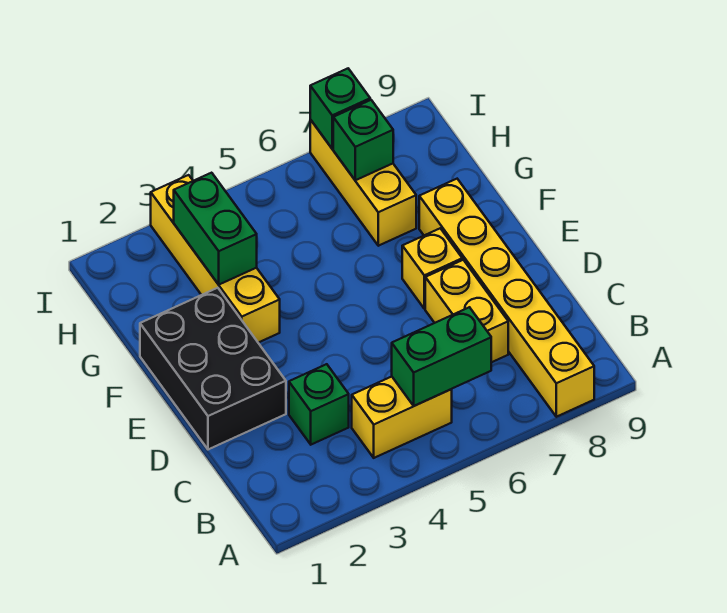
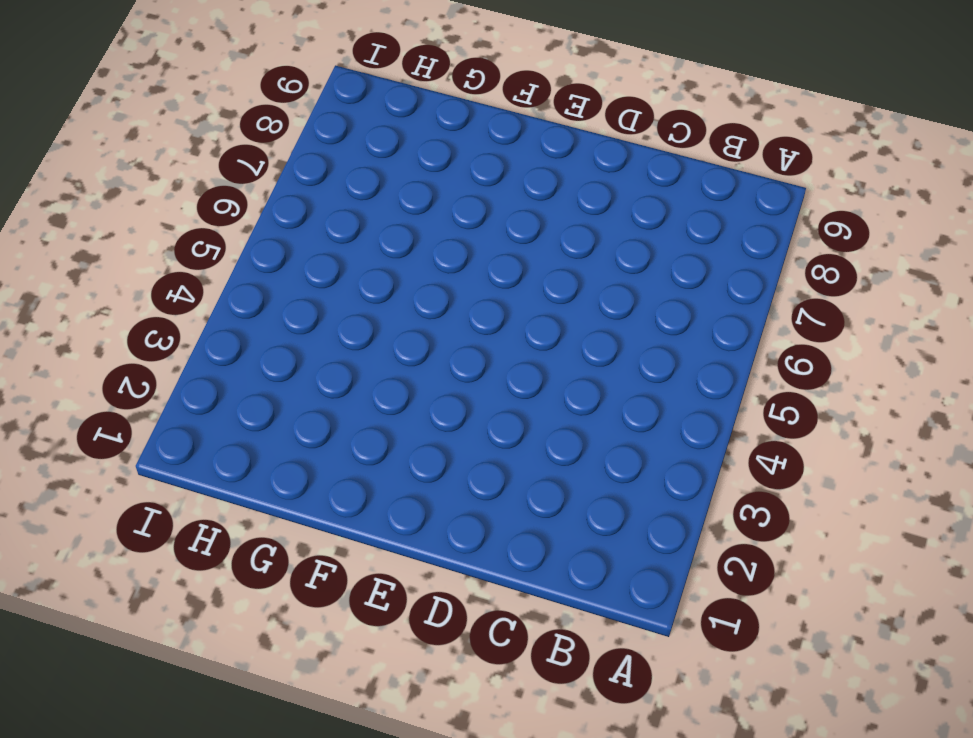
none -> yellow 1x6 brick [419,179,594,417]
none -> yellow 1x2 brick [352,377,452,458]
none -> green 1x1 brick [289,364,349,445]

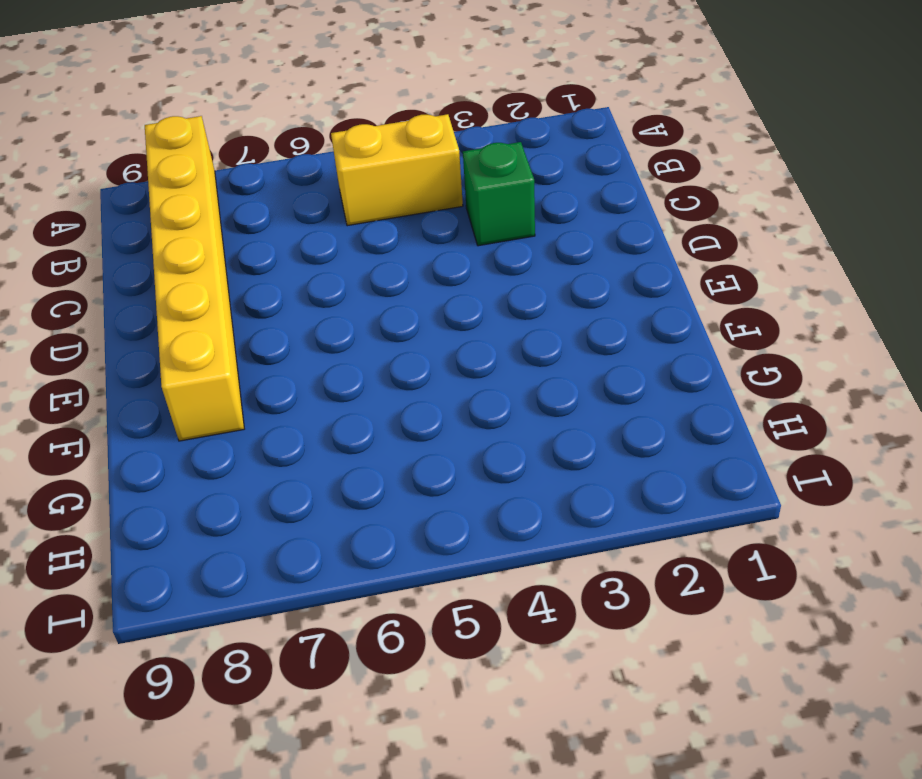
none -> yellow 1x2 brick [425,260,508,362]
none -> black 2x3 brick [140,288,286,450]
none -> yellow 1x1 brick [402,228,462,309]

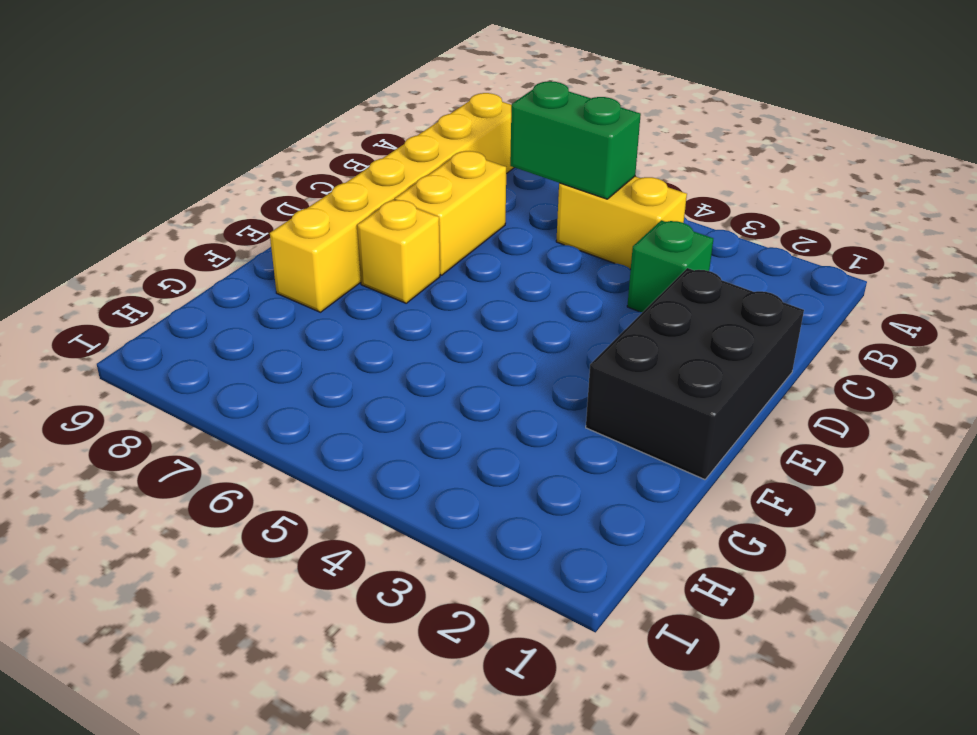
none -> yellow 1x4 brick [151,175,280,343]
none -> yellow 1x3 brick [310,120,416,246]
none -> green 1x2 brick [174,173,257,285]

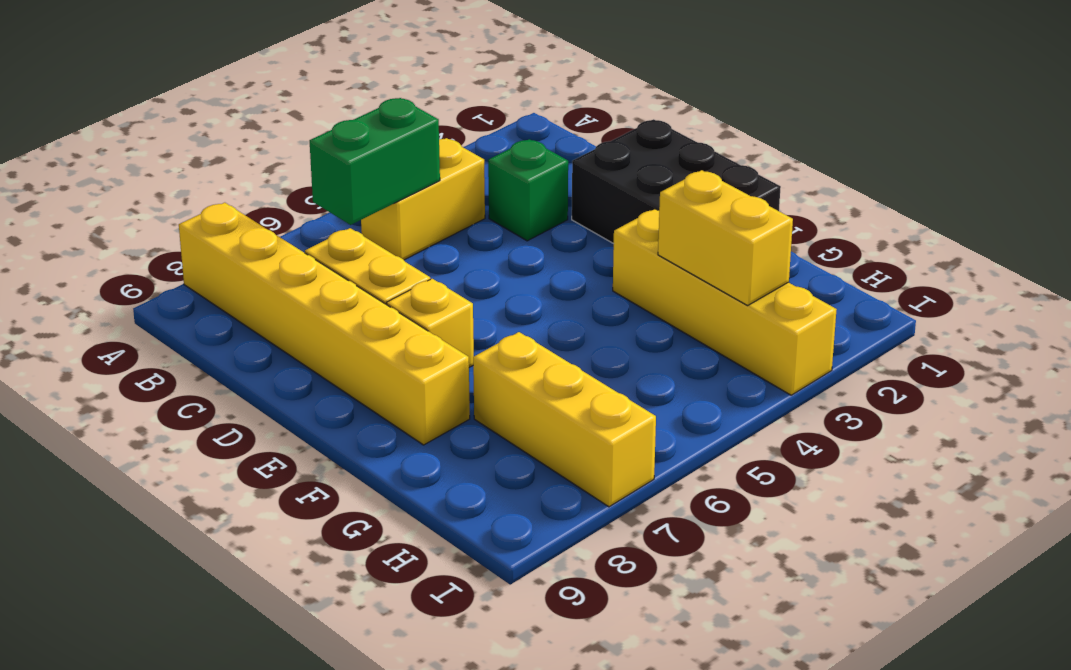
yellow 1x2 brick [658,170,793,306] -> green 1x2 brick [174,173,257,285]
none -> green 1x1 brick [333,100,393,180]
none -> green 1x1 brick [310,69,370,149]

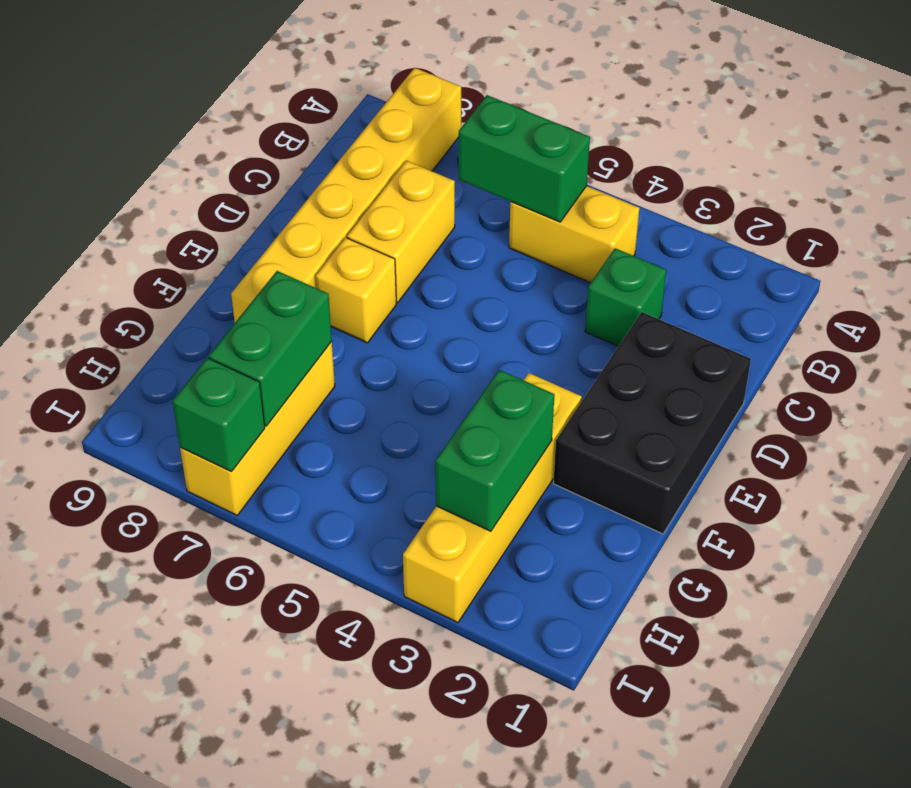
green 1x2 brick [209,271,332,426] -> green 1x1 brick [333,100,393,180]

